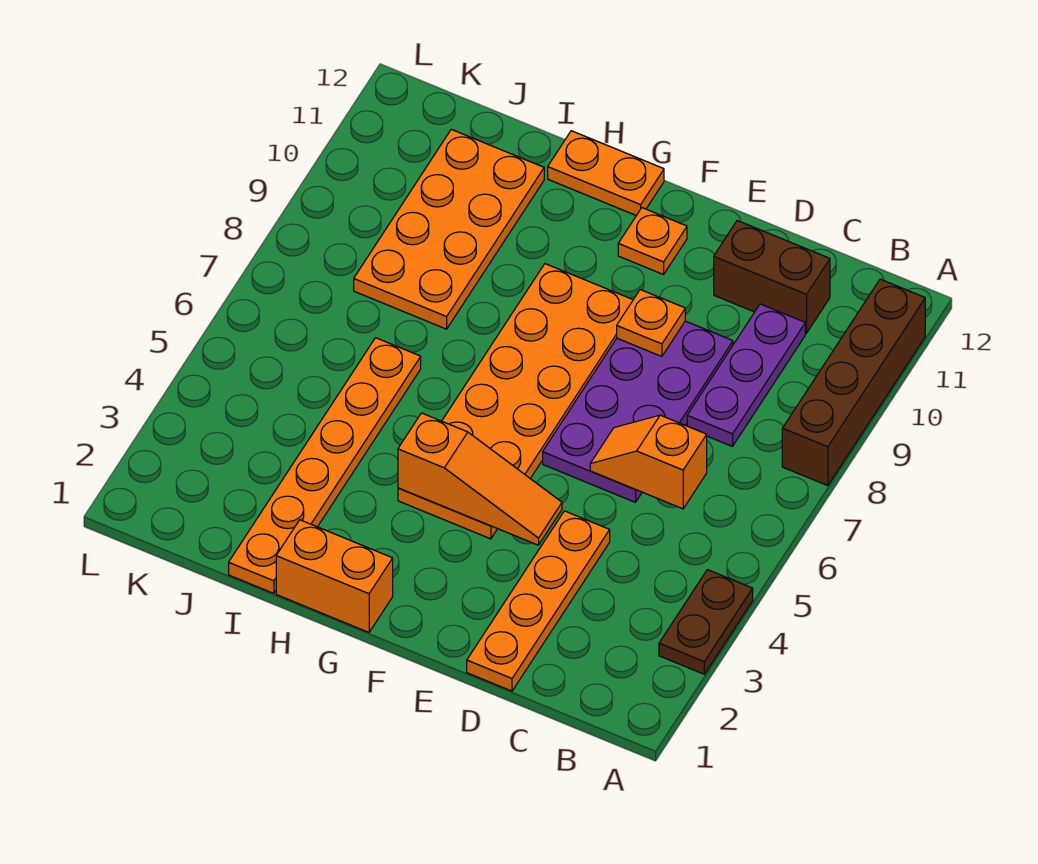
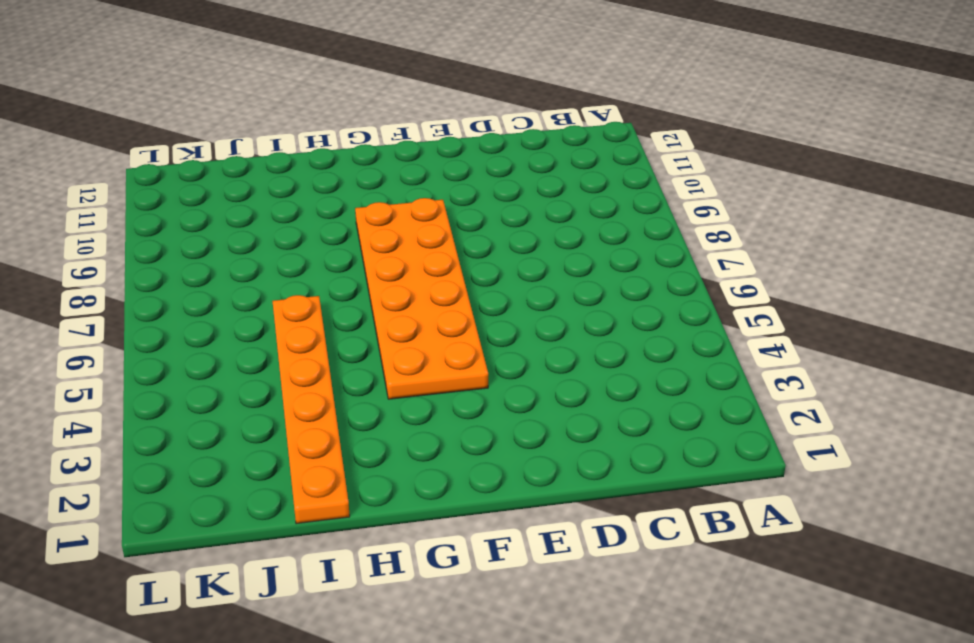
none -> brown 1x2 plate [659,570,753,674]
none -> brown 1x4 brick [782,279,925,486]
none -> purple 1x3 plate [687,304,805,446]

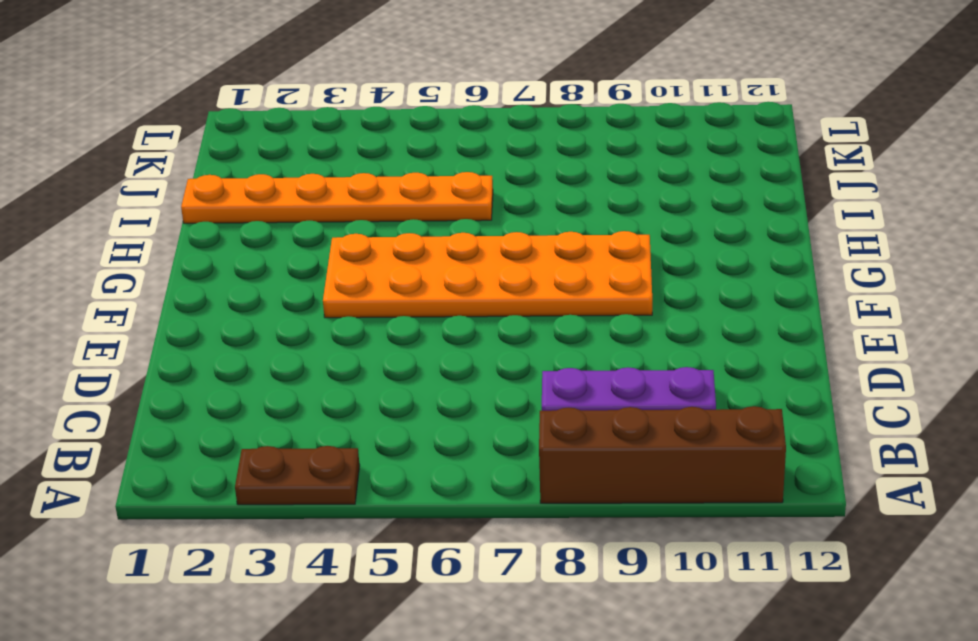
none -> brown 1x2 brick [714,221,830,333]
none -> orange 1x4 plate [467,511,610,691]
none -> purple 2x4 plate [543,321,733,502]

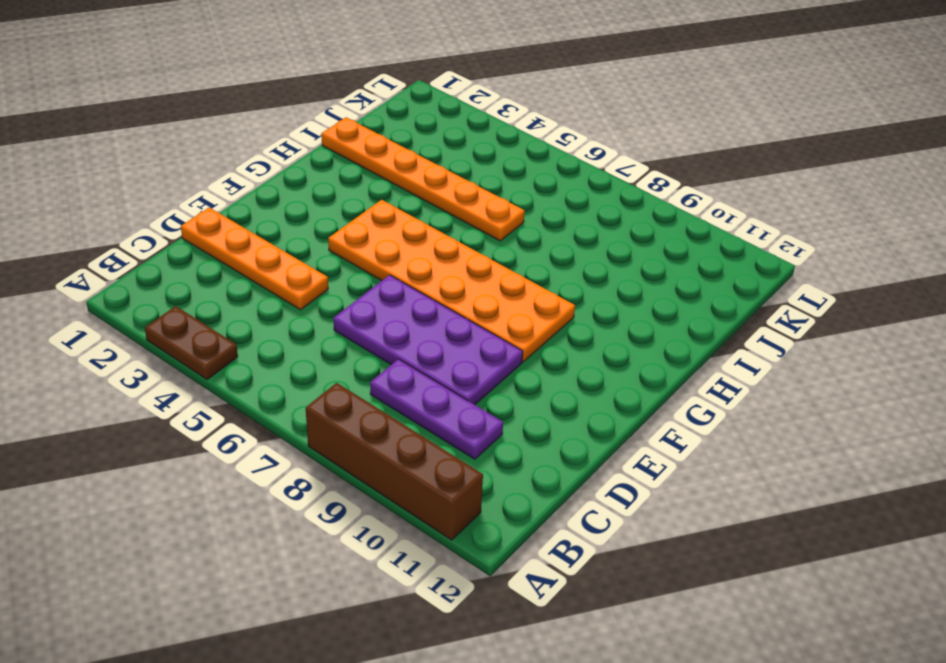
none -> brown 1x2 brick [714,221,830,333]
none -> orange 1x1 plate [618,208,687,275]
none -> orange 1x2 brick [276,520,393,632]

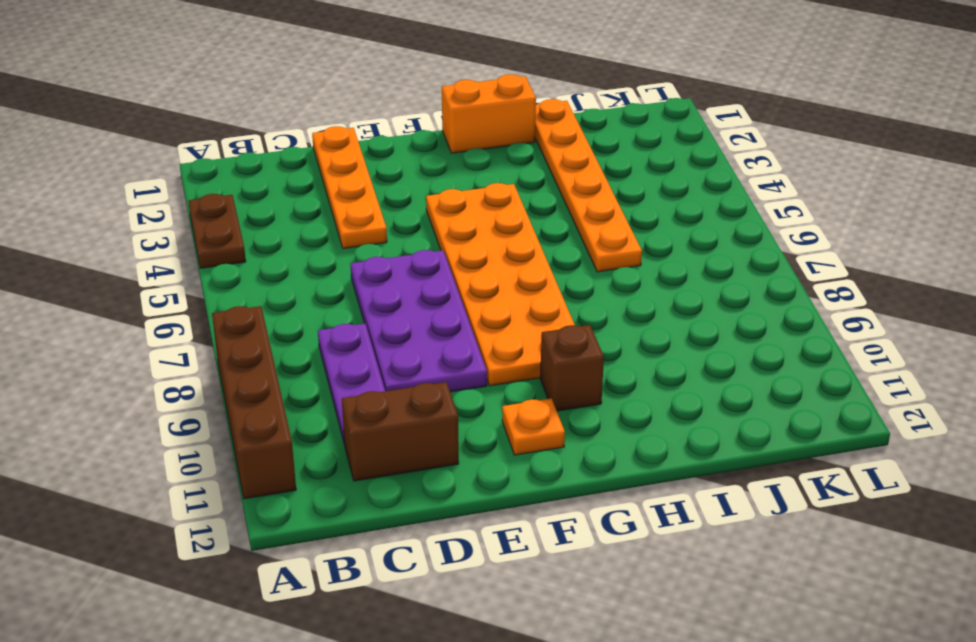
brown 1x1 brick [540,325,604,411] -> none
none -> orange 1x2 plate [548,131,664,216]
none -> orange 2x4 plate [354,129,544,329]
none -> orange 1x2 slope [590,415,707,509]

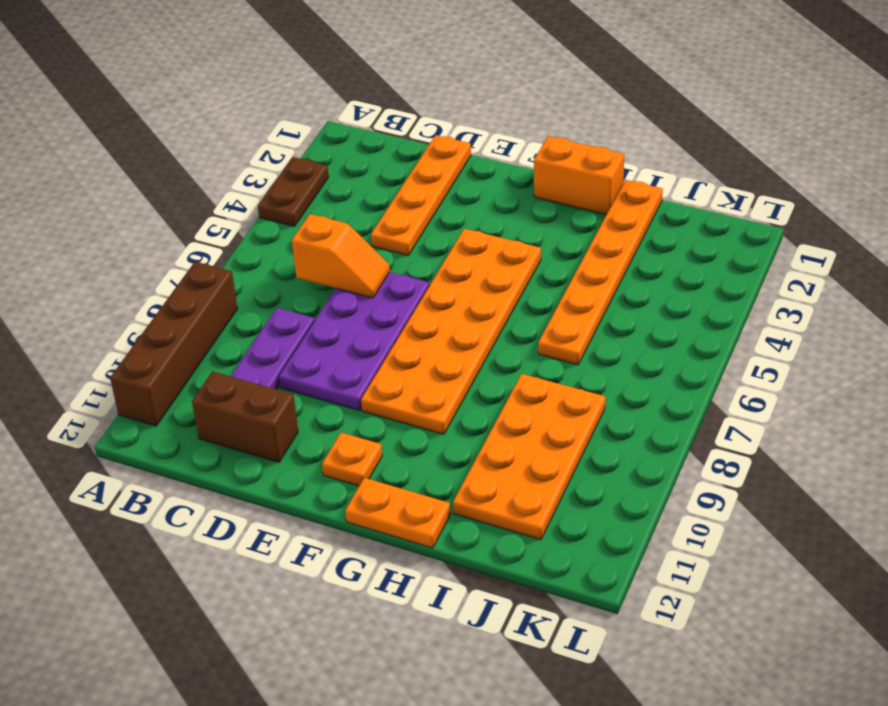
none -> orange 1x3 slope [398,413,562,545]
none -> orange 1x1 plate [617,290,685,357]

